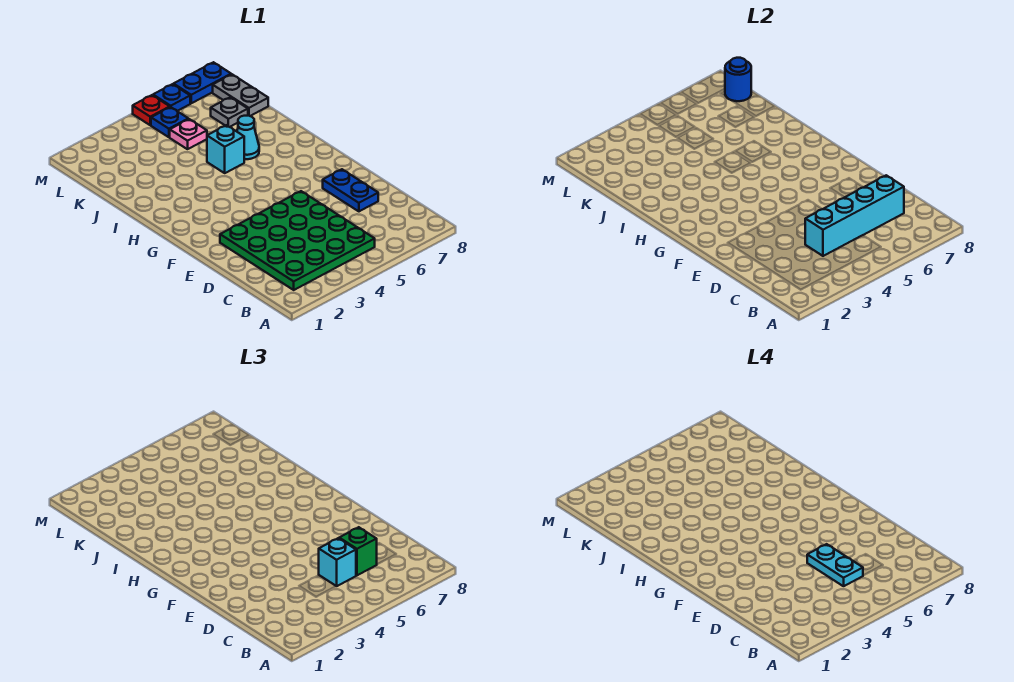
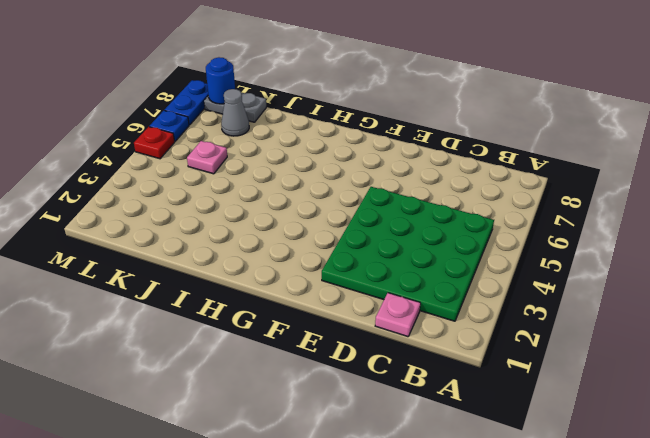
pink 1x1 plate [375,293,421,337] -> none
grey 1x1 cone [221,89,249,136] -> grey 1x1 plate [211,97,248,127]
none -> blue 1x2 plate [323,169,378,211]
none -> cyan 1x1 brick [207,125,244,173]
none -> cyan 1x1 cone [237,116,259,159]

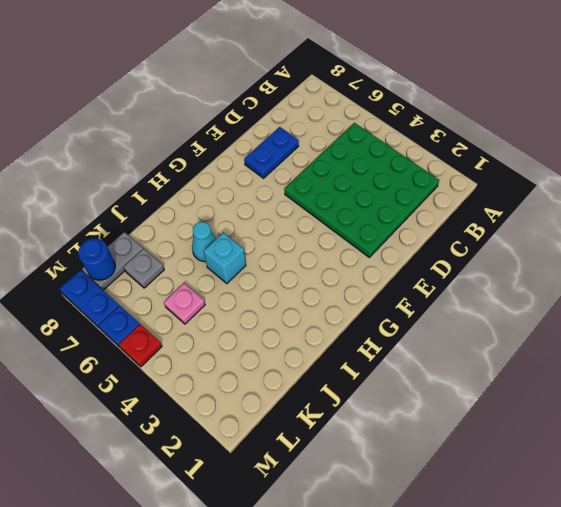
none -> blue 1x1 plate [151,107,188,137]
none -> cyan 1x4 brick [805,175,904,256]
none -> cyan 1x1 brick [319,538,356,586]

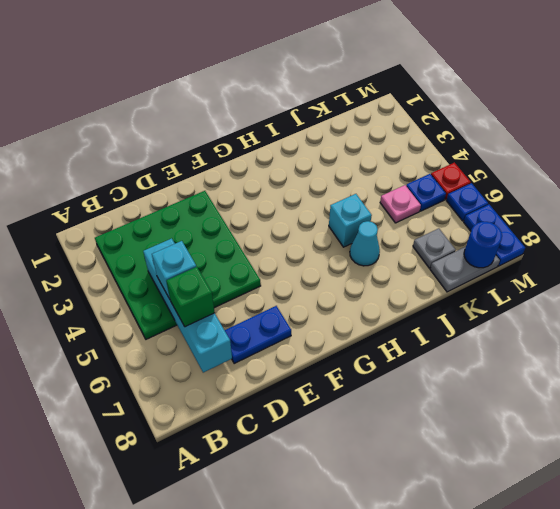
none -> cyan 1x2 plate [807,544,863,586]

